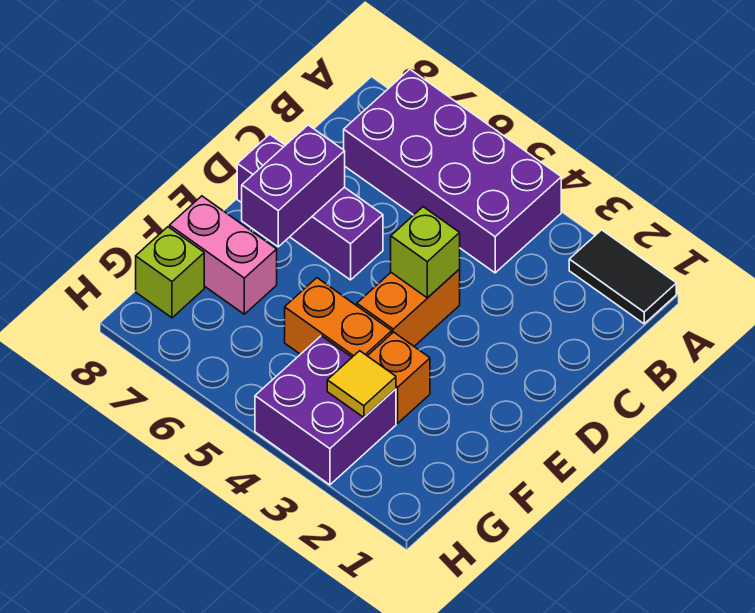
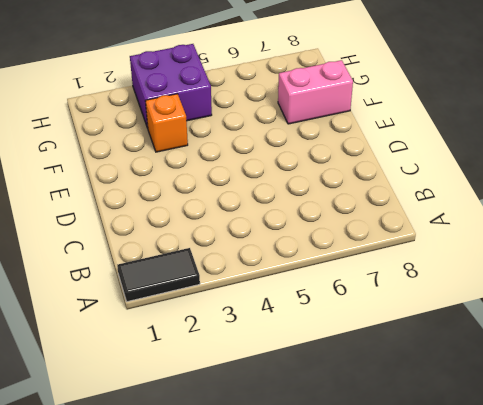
none -> purple 2x4 brick [344,69,561,273]
none -> orange 1x2 brick [357,269,460,346]
none -> purple 1x3 brick [237,134,383,280]

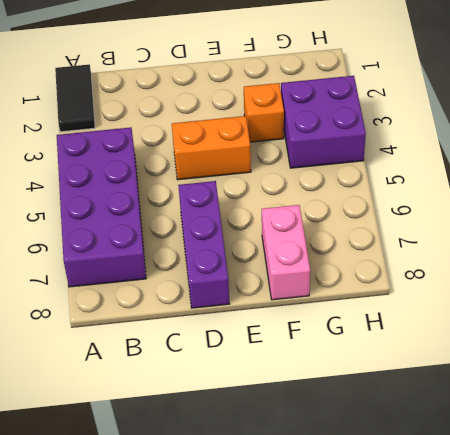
none -> orange 1x2 brick [285,278,392,357]
none -> lime 1x1 brick [136,227,204,318]
none -> lime 1x1 brick [391,207,460,298]

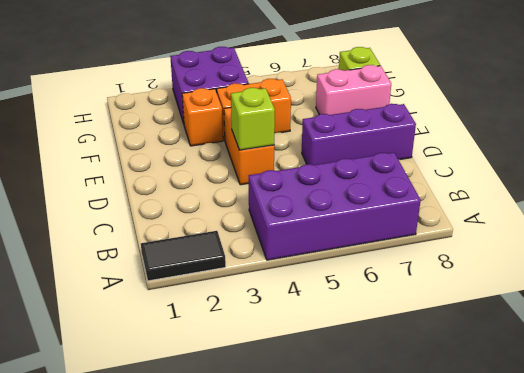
none -> purple 1x2 brick [242,125,345,247]
none -> yellow 1x1 tile [327,351,396,417]

